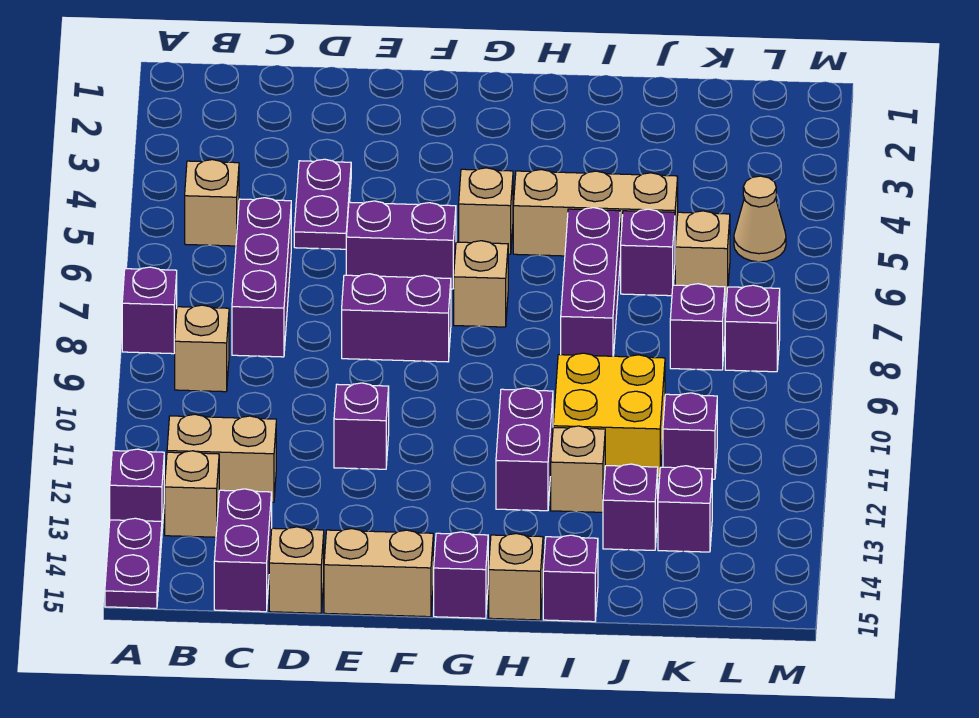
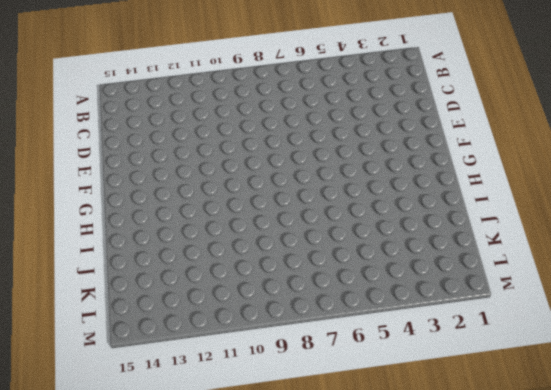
none -> purple 1x1 brick [122,267,177,354]
none -> purple 1x1 brick [110,449,164,528]
none -> purple 1x2 plate [105,518,162,608]
none -> tan 1x1 brick [185,160,239,246]

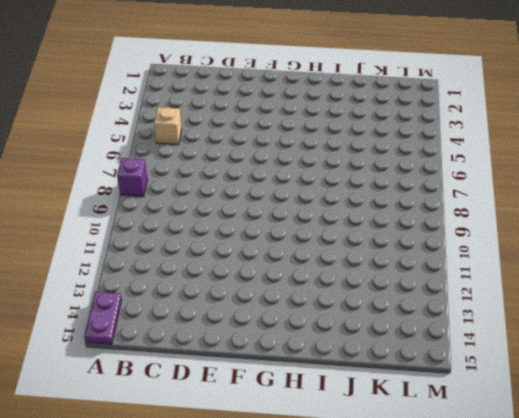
none -> purple 1x1 brick [110,449,164,528]
none -> tan 1x1 brick [175,305,229,392]
none -> tan 1x2 brick [167,414,276,502]
none -> tan 1x1 brick [165,451,219,537]

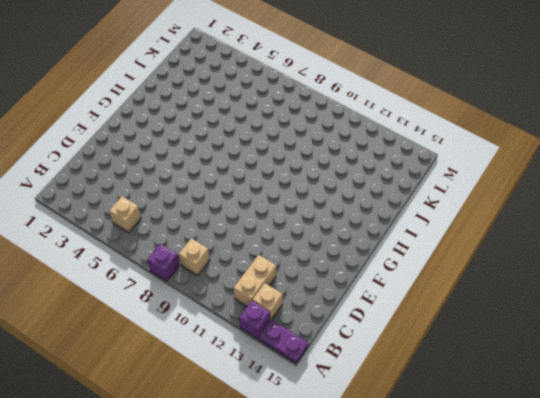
none -> purple 1x3 brick [232,198,291,357]
none -> purple 1x2 brick [214,489,272,612]
none -> purple 1x2 plate [294,159,351,249]
none -> tan 1x1 brick [269,527,324,613]

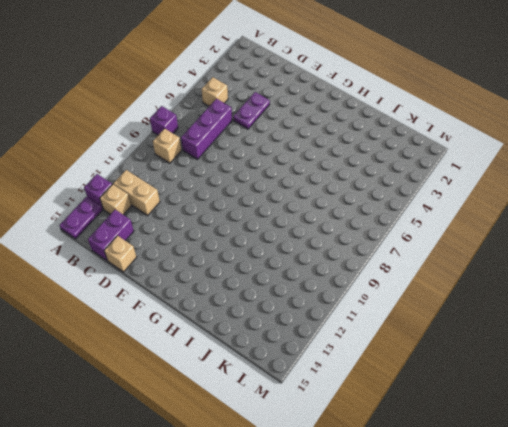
none -> purple 1x2 brick [346,201,456,289]
none -> purple 1x2 brick [342,274,451,362]
none -> purple 1x1 brick [334,383,389,469]
none -> tan 1x2 brick [324,529,433,617]

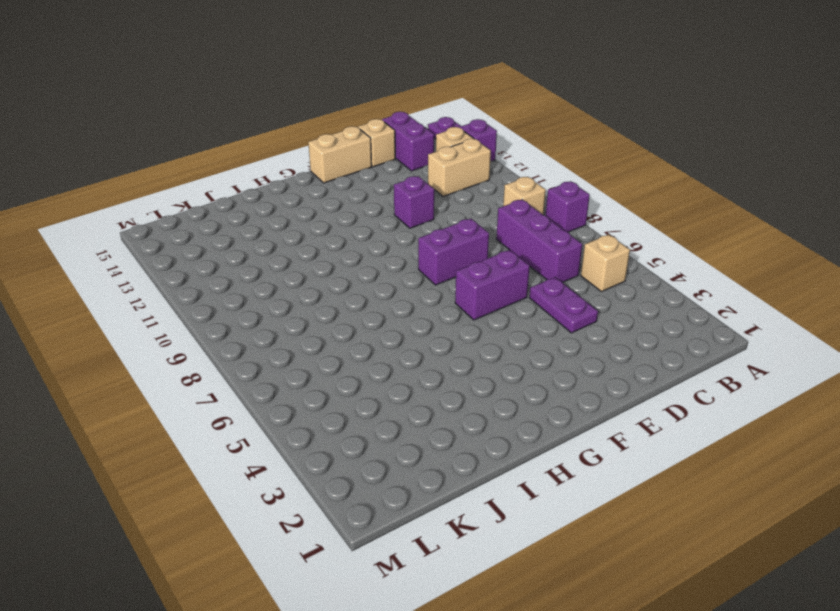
none -> tan 1x1 brick [459,168,513,254]
none -> tan 1x1 brick [453,241,508,327]
none -> purple 1x1 brick [434,532,488,618]
none -> tan 1x3 brick [513,170,678,257]

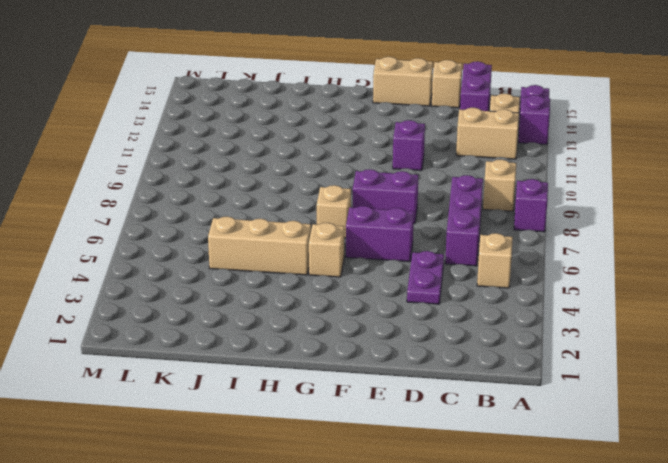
none -> purple 1x1 brick [434,532,488,618]
none -> purple 1x2 brick [496,388,553,511]
none -> tan 1x1 brick [489,534,543,620]
none -> purple 1x3 brick [561,208,620,356]

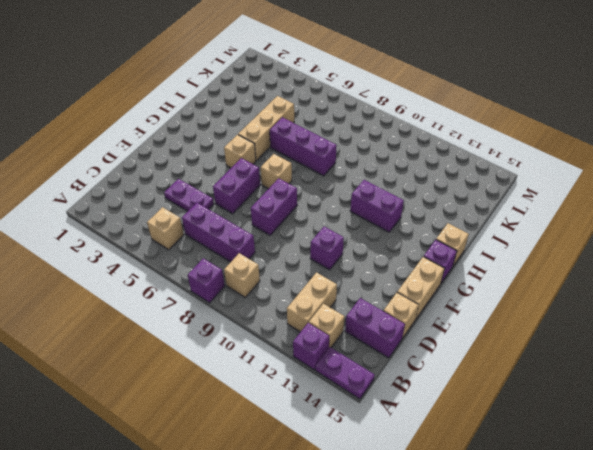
none -> yellow 2x2 brick [553,353,665,478]
none -> tan 1x1 brick [551,426,605,512]
none -> purple 1x1 brick [543,535,598,622]
none -> purple 1x1 brick [620,209,675,296]

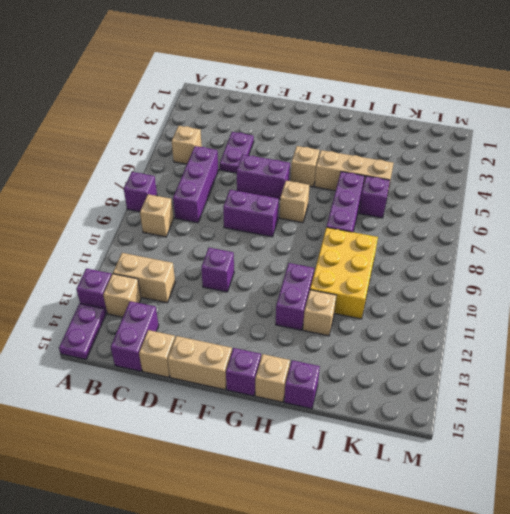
yellow 2x3 brick [310,227,378,319] -> yellow 2x2 brick [553,353,665,478]
none -> purple 1x1 brick [603,464,658,550]
none -> tan 1x1 brick [675,211,730,297]
none -> purple 1x1 brick [670,284,725,370]
none -> purple 1x1 brick [663,393,717,479]

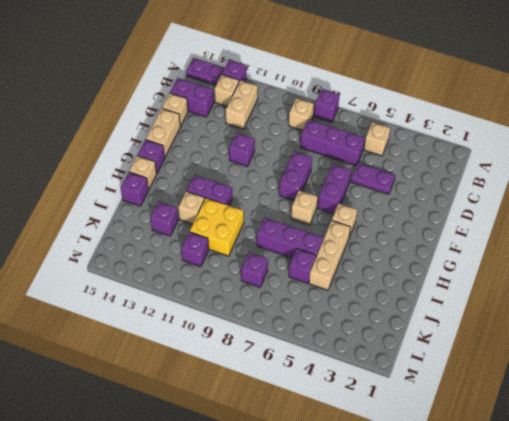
none -> tan 1x1 brick [675,211,730,297]
none -> purple 1x1 brick [658,466,712,552]
none -> tan 1x1 cone [734,176,786,262]
none -> purple 1x1 brick [725,285,780,372]

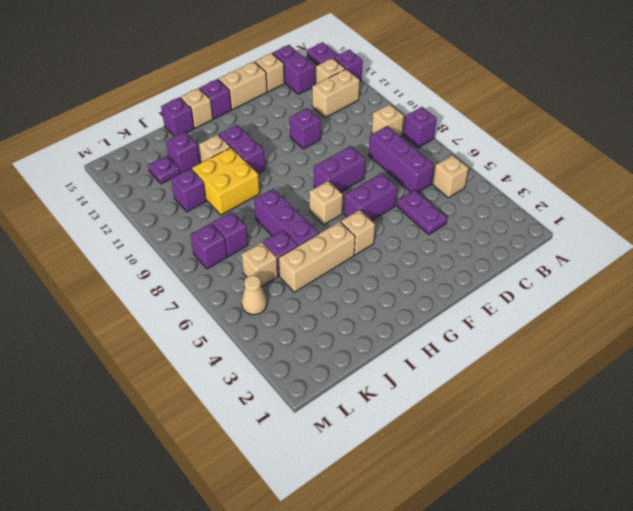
purple 1x1 plate [148,155,180,184] -> purple 1x1 brick [658,466,712,552]

